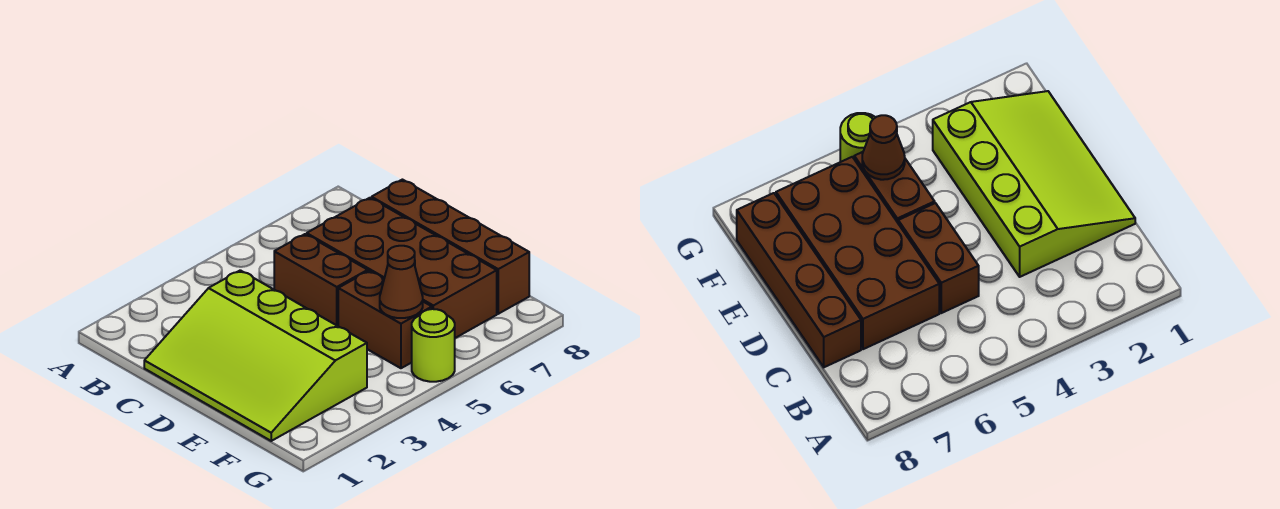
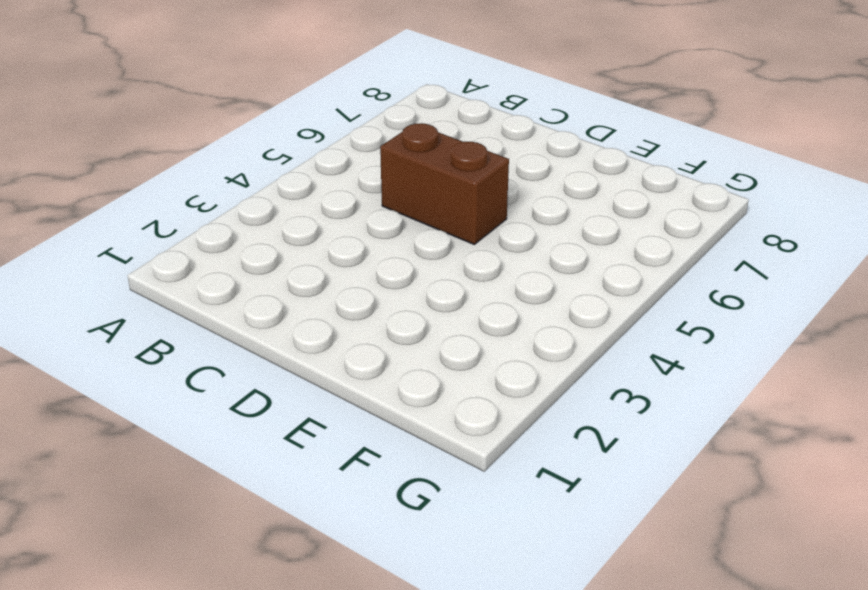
none -> lime 3x4 slope [144,270,367,441]
none -> brown 2x4 brick [307,198,497,338]

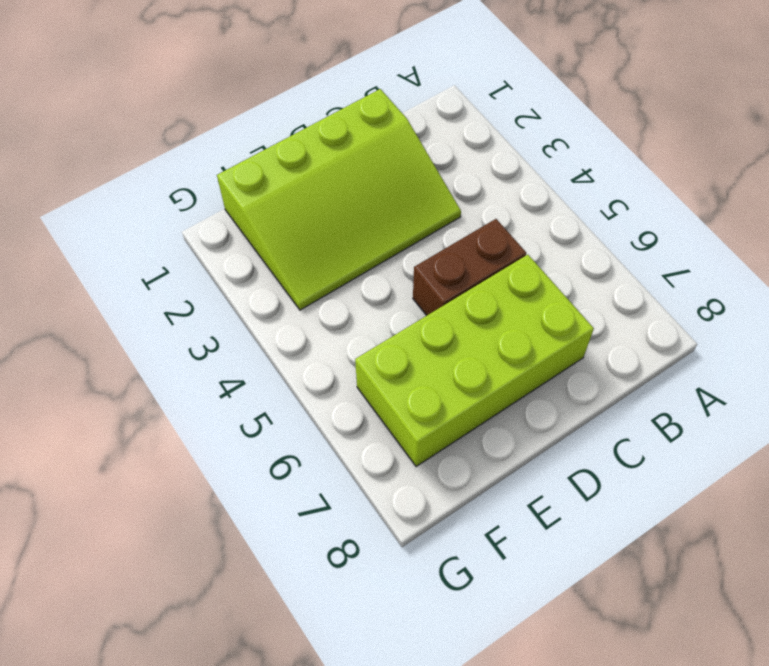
lime 3x4 slope [217,89,461,310] -> lime 3x4 slope turned to [144,270,367,441]
lime 2x4 brick [355,255,594,467] -> brown 2x4 brick [307,198,497,338]
none -> brown 1x4 brick [372,180,529,314]
none -> brown 1x2 brick [338,271,432,368]

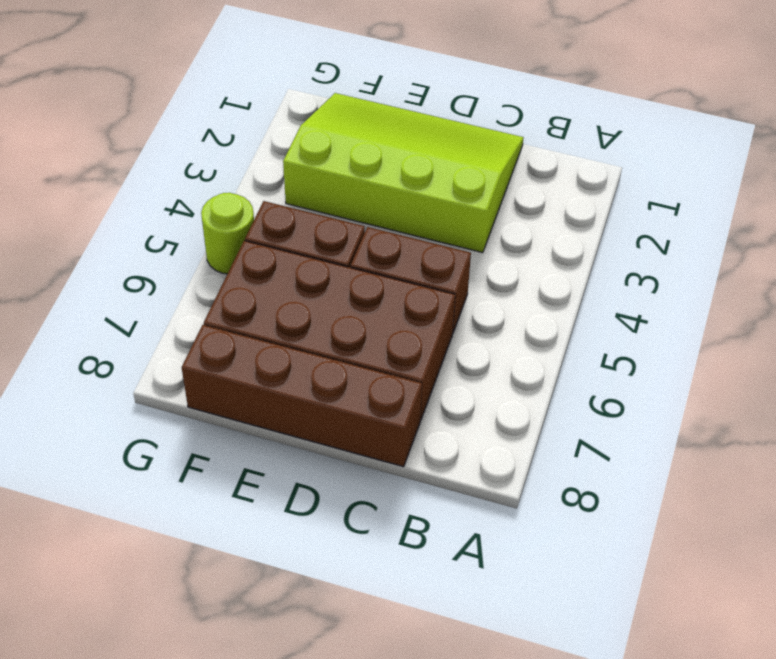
none -> brown 1x1 cone [380,246,423,318]

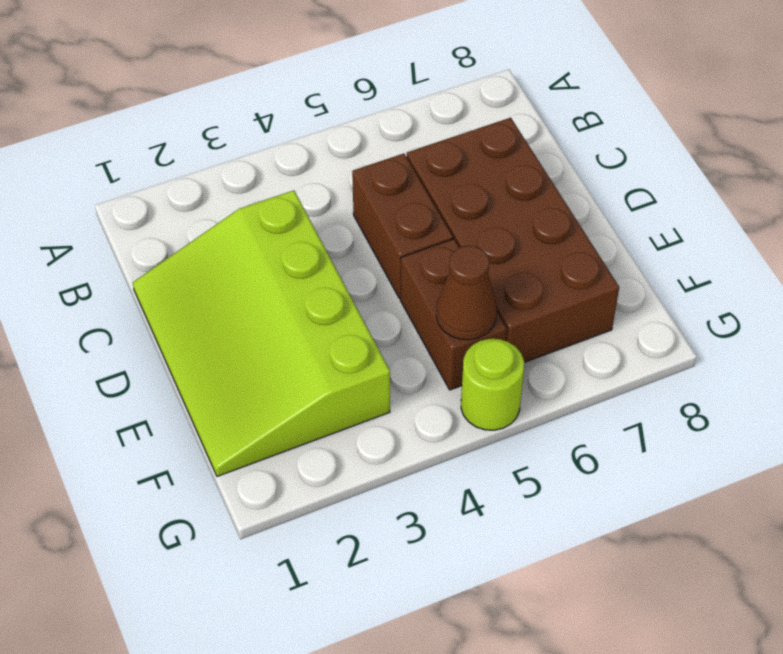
none -> brown 1x4 brick [372,180,529,314]

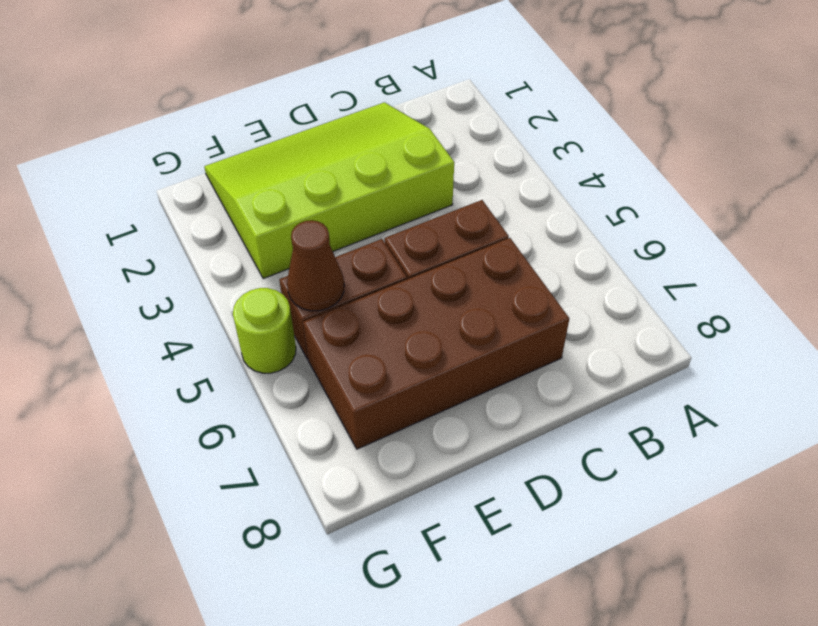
none -> brown 1x4 brick [372,180,529,314]

